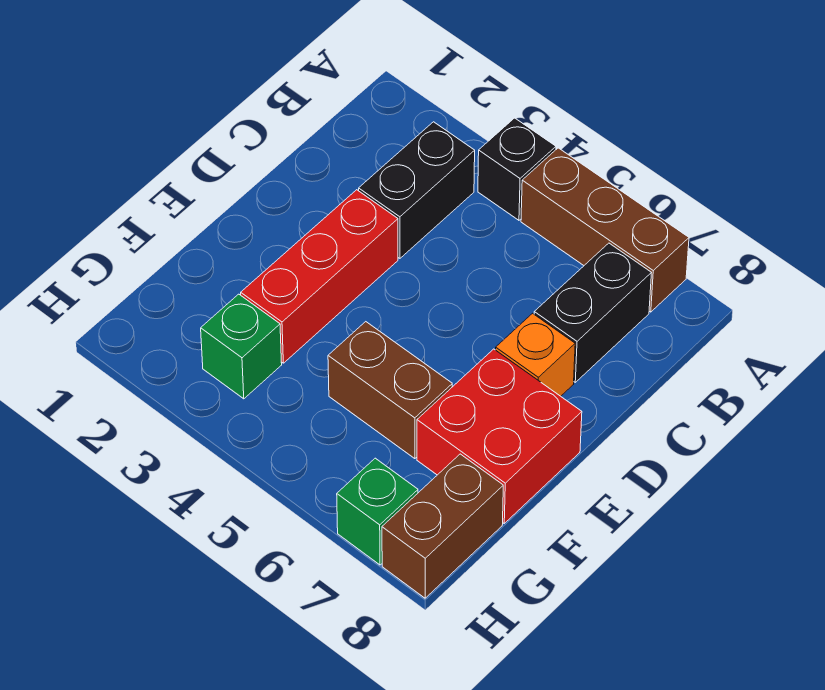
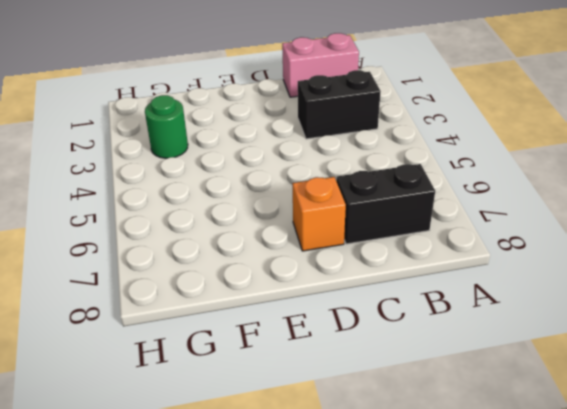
pink 1x2 brick [282,33,359,97] -> none
green 1x1 round brick [145,95,188,158] -> green 1x1 brick [201,294,282,399]
none -> black 1x1 brick [478,118,556,220]
none -> brown 1x3 brick [521,148,689,312]

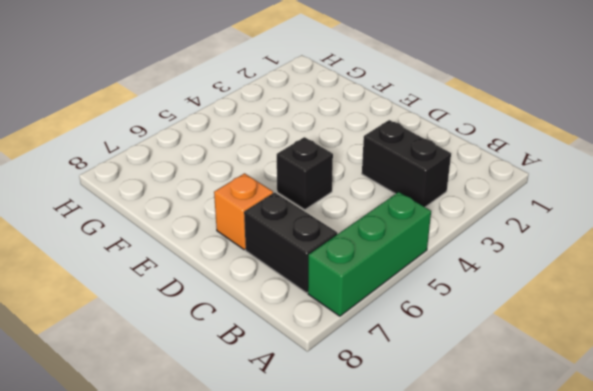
green 1x3 brick [308,192,431,316] -> brown 1x3 brick [521,148,689,312]
black 1x1 brick [277,137,333,210] -> black 1x1 brick moved to [478,118,556,220]
none -> red 1x3 brick [241,190,398,363]
none -> red 2x2 brick [417,349,582,523]

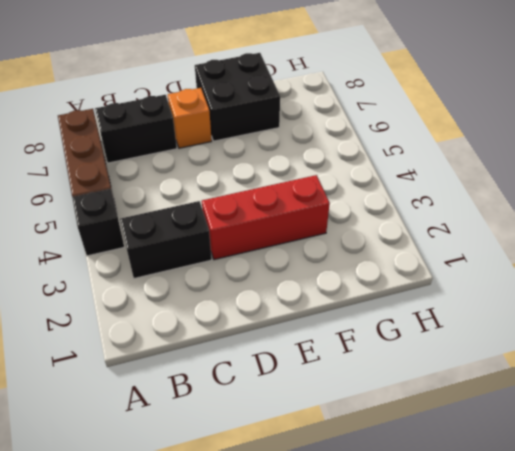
black 2x2 brick [195,53,280,141] -> red 2x2 brick [417,349,582,523]
none -> brown 1x2 brick [328,322,452,459]
none -> green 1x1 brick [201,294,282,399]

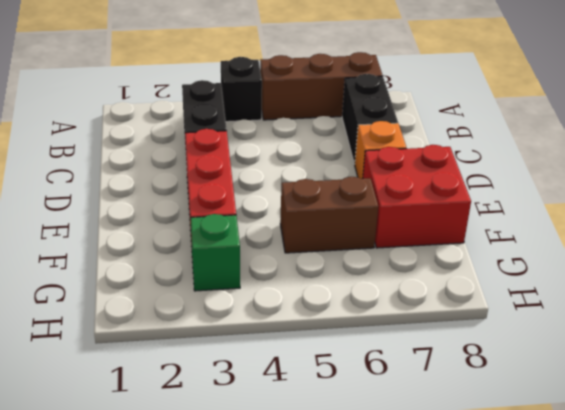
none -> brown 1x2 brick [382,454,503,598]
none -> green 1x1 brick [337,458,418,565]

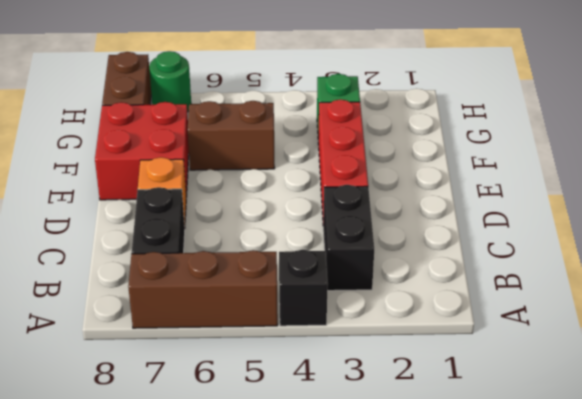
green 1x1 round brick [149,51,191,112] -> green 1x1 brick [337,458,418,565]

